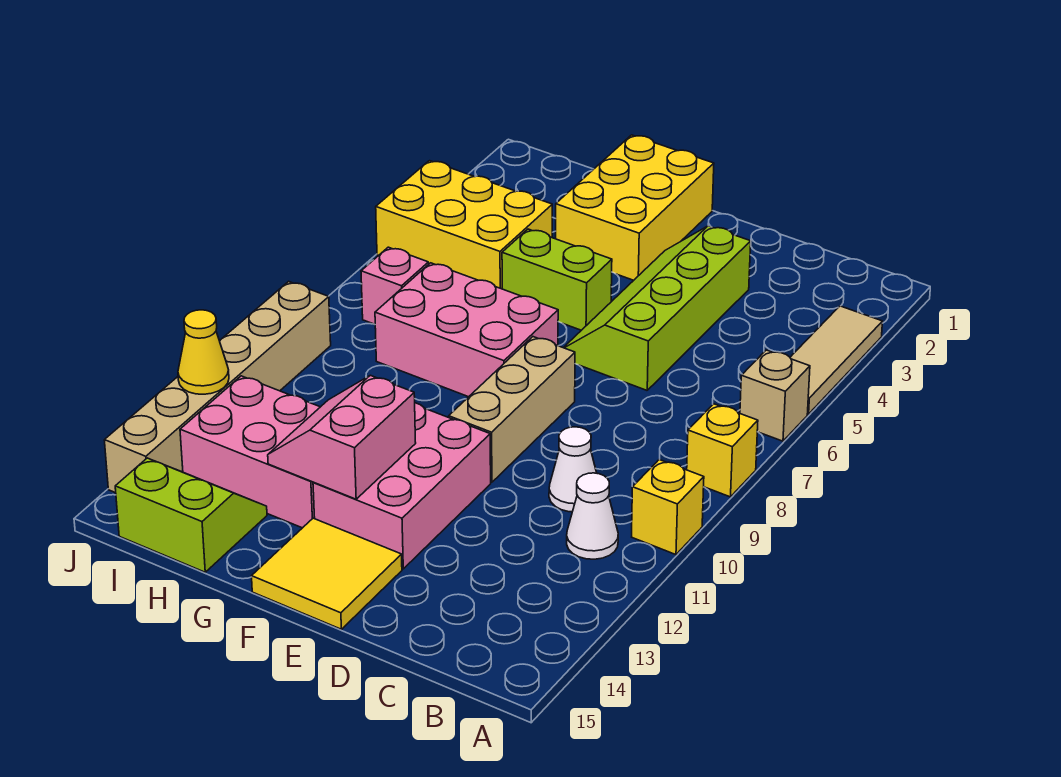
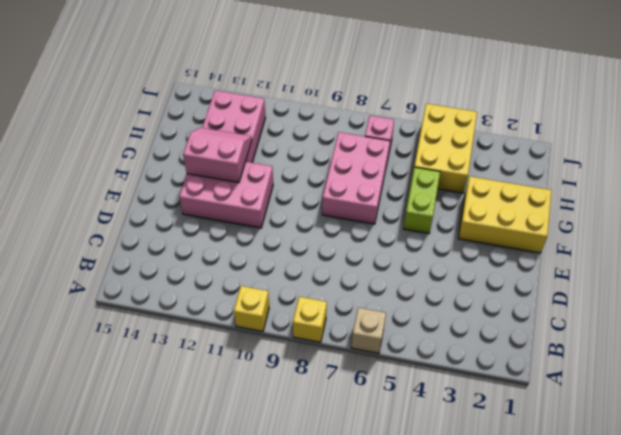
none -> tan 1x3 tile [790,306,883,414]
none -> white 1x1 cone [567,473,618,559]
none -> white 1x1 cone [549,427,597,512]

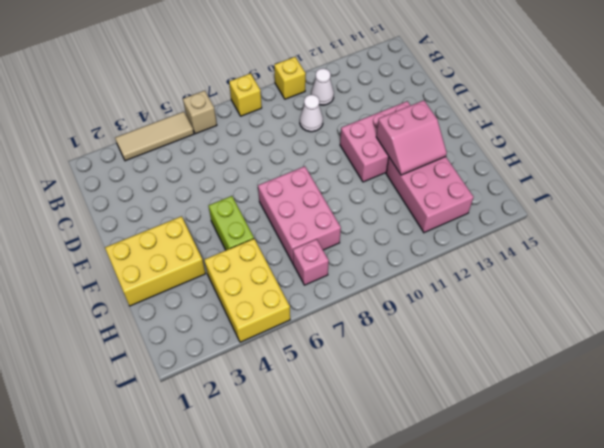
none -> lime 2x4 slope [563,226,751,390]
none -> tan 1x3 brick [449,337,575,482]
none -> yellow 2x2 tile [252,518,402,629]

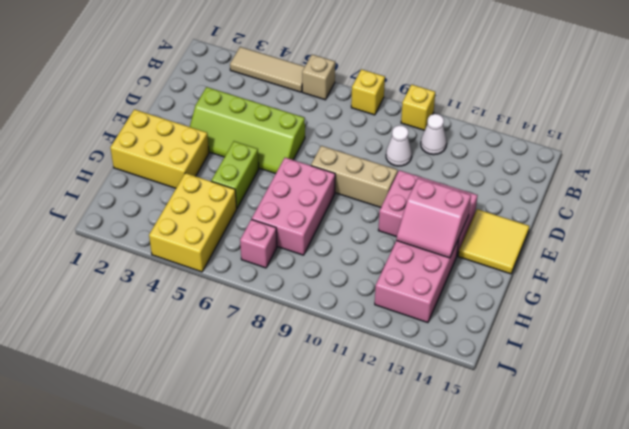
none -> lime 2x2 slope [115,458,267,572]
none -> tan 1x6 brick [104,281,331,493]
none -> yellow 1x1 cone [178,310,229,394]

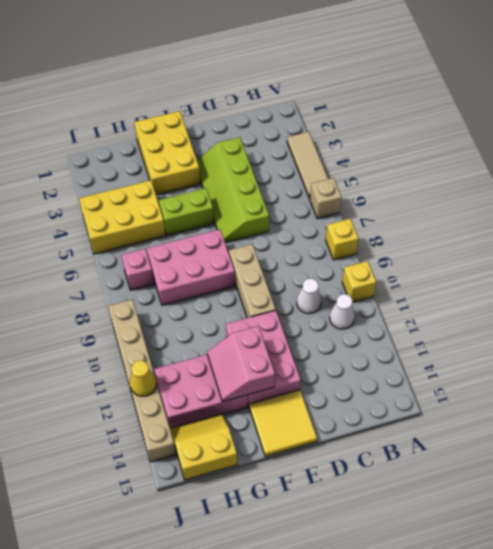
yellow 2x2 slope [170,414,237,480] -> lime 2x2 slope [115,458,267,572]

